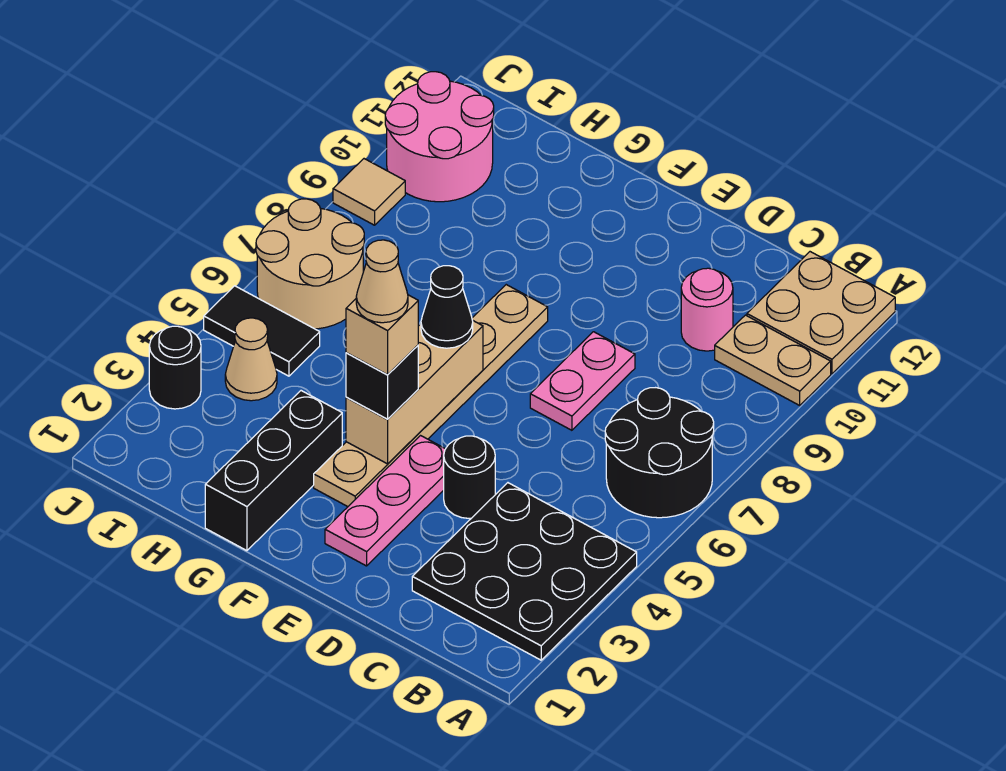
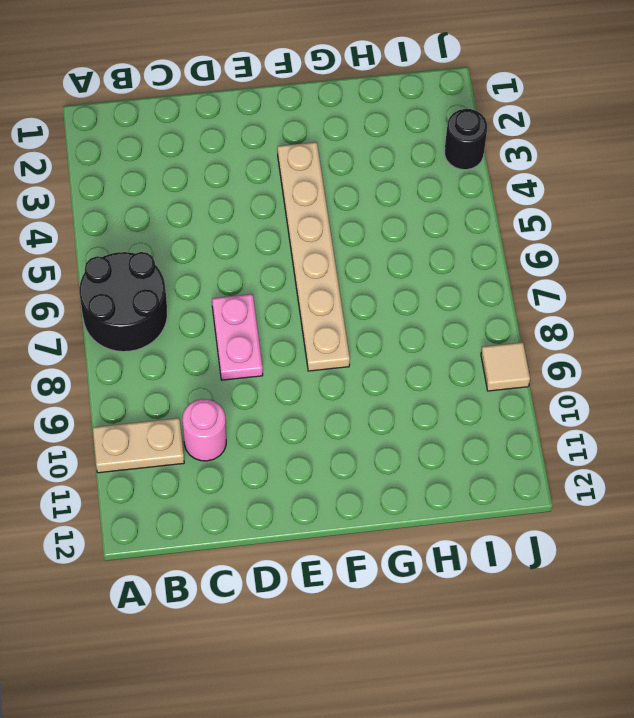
none -> black 3x3 plate [412,483,637,660]
none -> tan 2x2 plate [747,252,895,374]
none -> black 1x1 round brick [444,436,495,519]

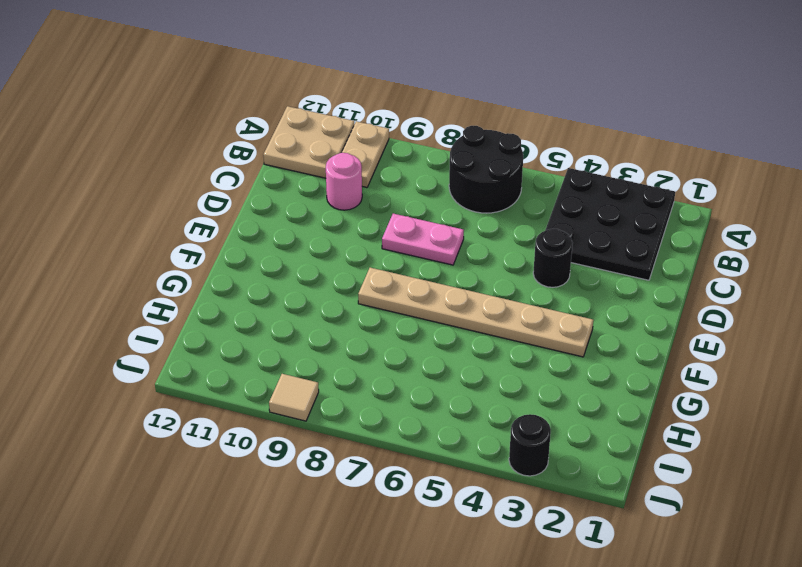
none -> pink 1x3 plate [325,436,445,566]
none -> black 1x3 brick [205,391,342,551]
none -> tan 1x1 cone [225,318,277,401]

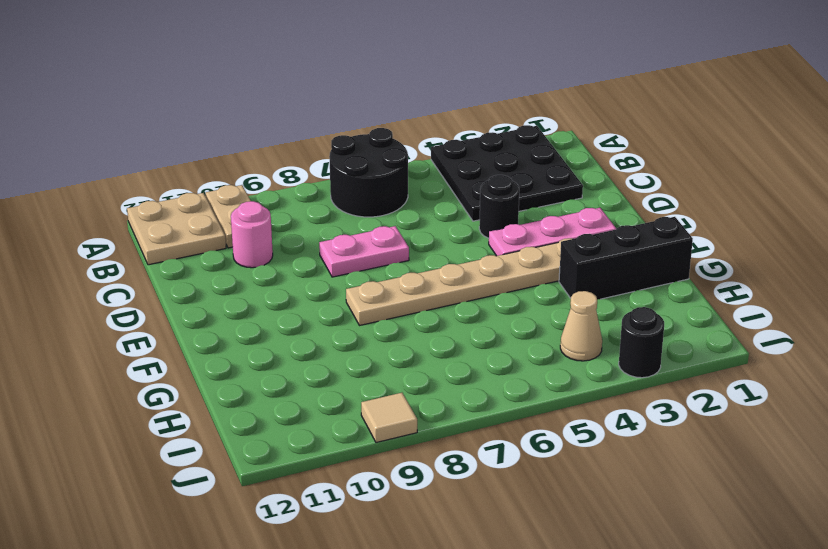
none -> black 1x2 tile [204,286,320,376]
none -> tan 2x2 round brick [256,199,364,329]
none -> pink 2x2 round brick [385,72,494,202]

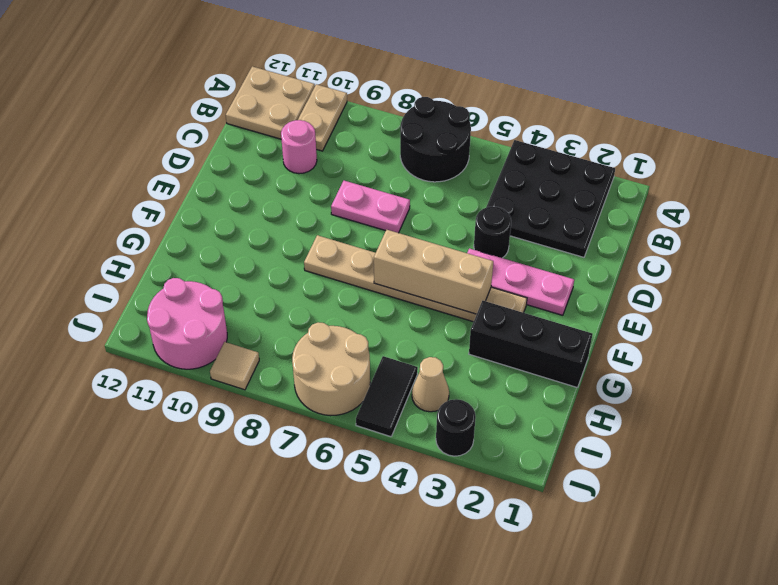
none -> black 1x1 brick [346,345,418,419]
none -> black 1x1 cone [421,266,473,348]
none -> tan 1x1 brick [346,295,418,375]

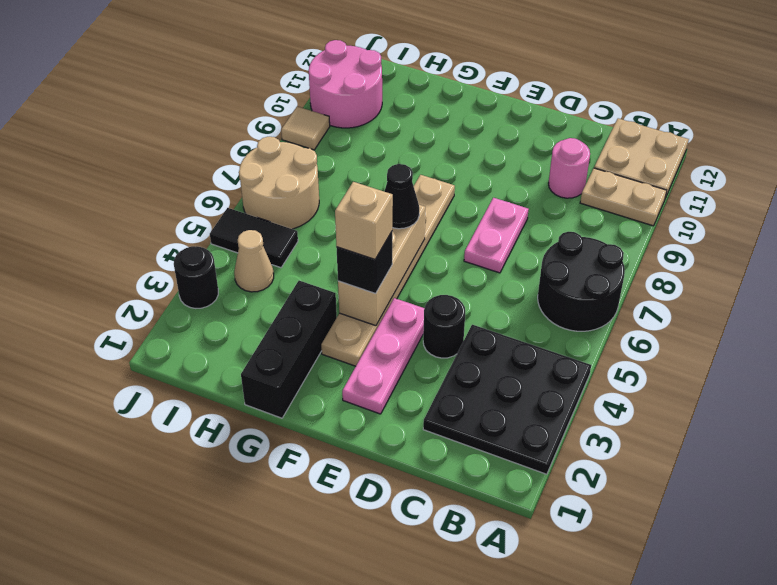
none -> tan 1x1 cone [356,240,408,323]

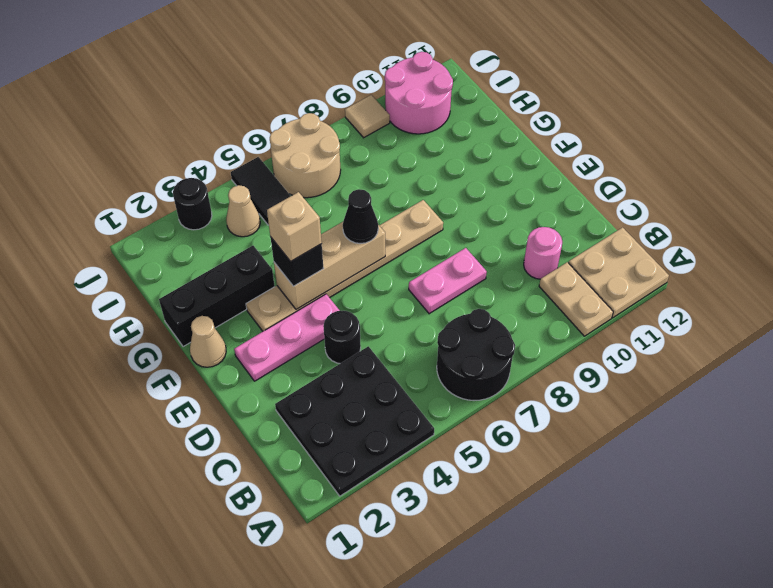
tan 1x1 cone [190,316,226,367] -> tan 1x1 cone moved to [356,240,408,323]

